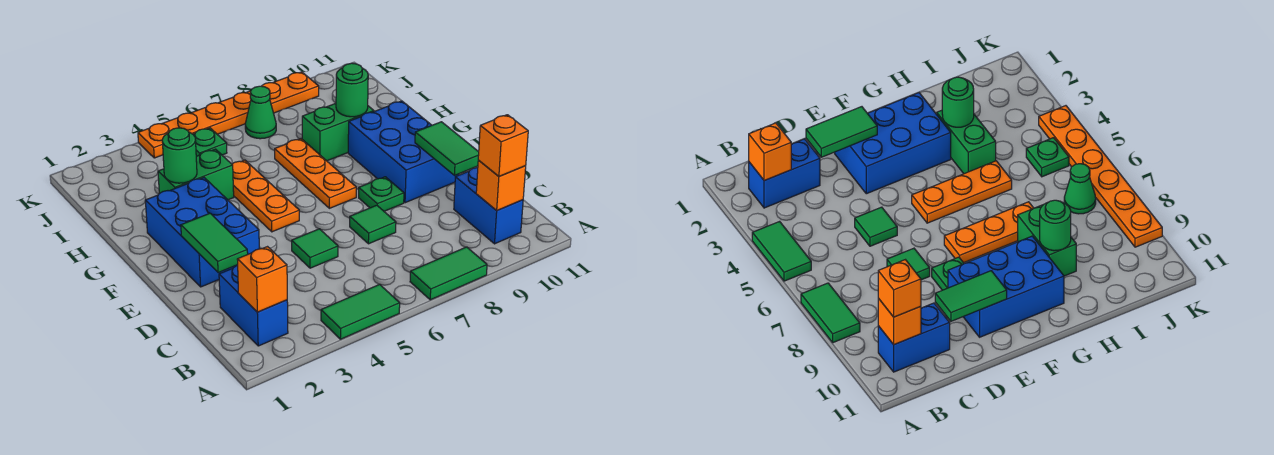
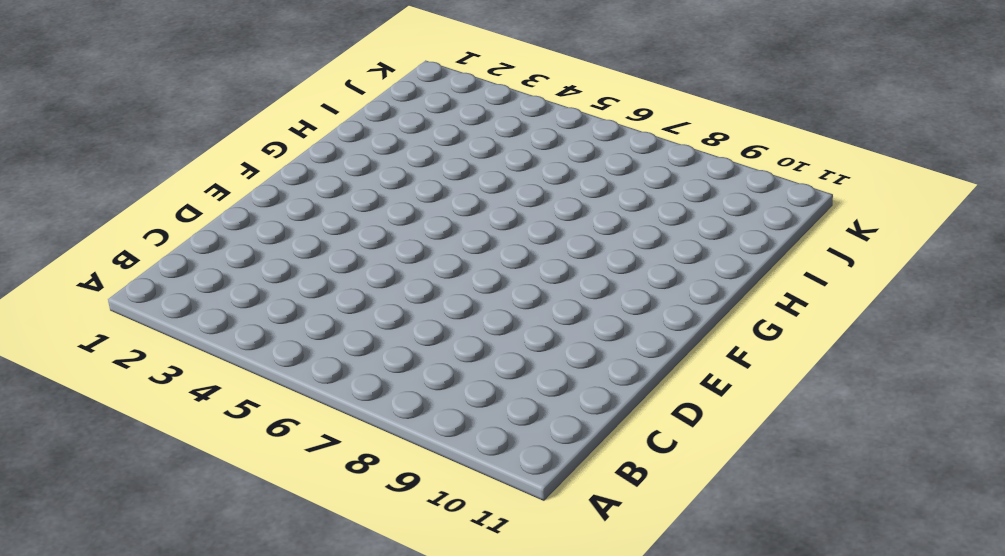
none -> green 1x2 tile [321,284,400,339]
none -> green 1x2 tile [410,247,487,300]
none -> blue 1x2 brick [219,265,288,346]

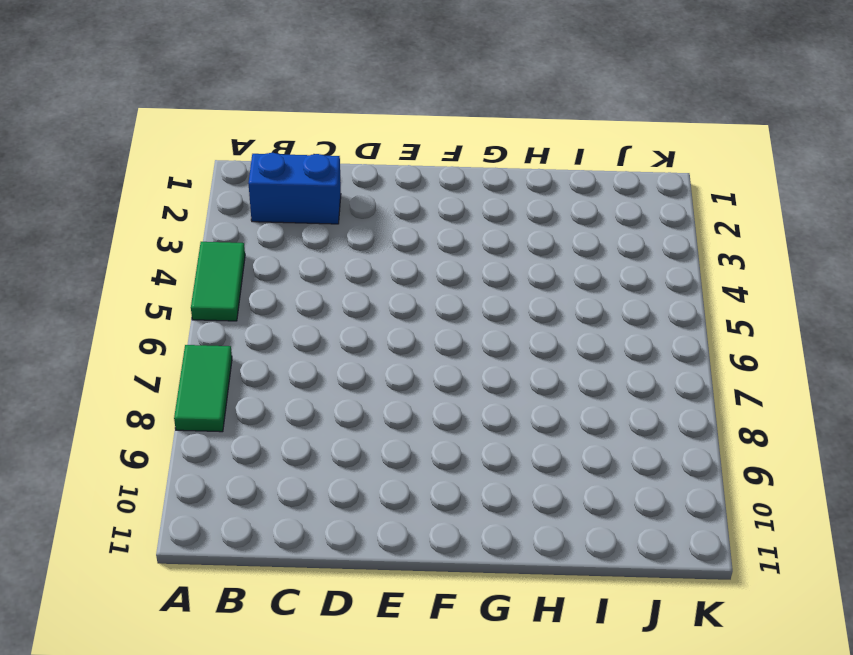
none -> blue 1x2 brick [454,167,523,244]
none -> green 1x1 tile [292,229,338,268]
none -> green 1x1 tile [350,205,396,244]

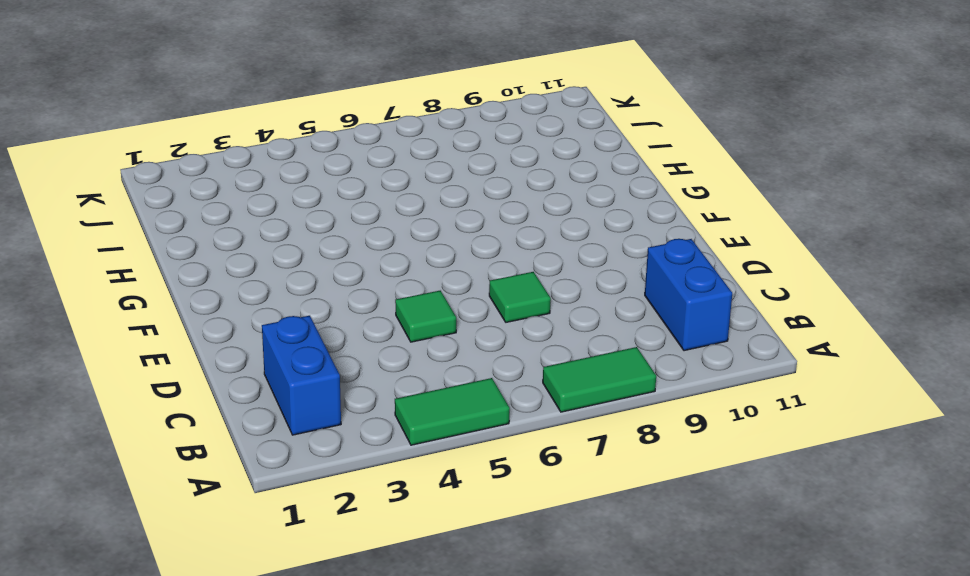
none -> blue 2x3 brick [145,178,259,287]
none -> green 1x1 plate [359,177,404,211]
none -> blue 2x3 brick [348,101,459,203]

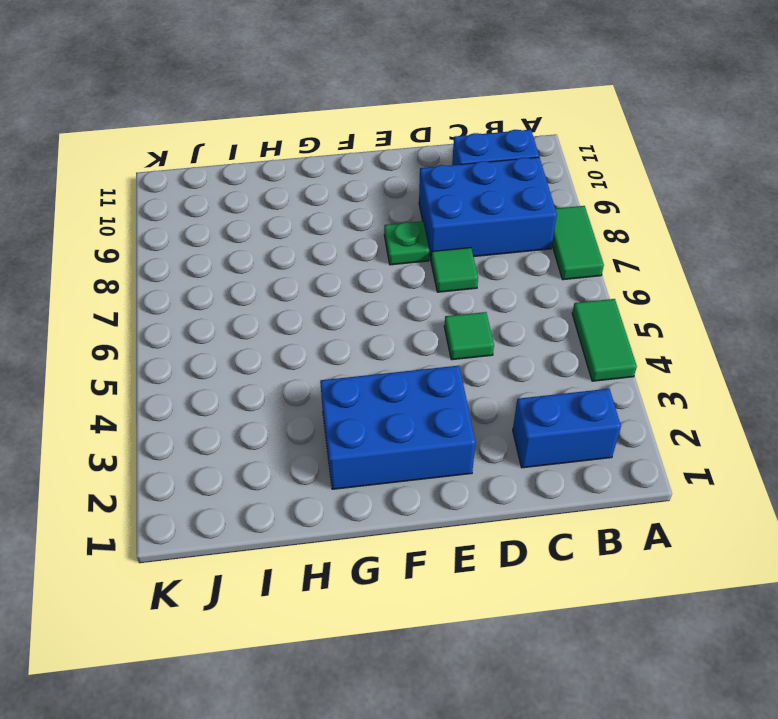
blue 2x3 brick [419,157,557,259] -> blue 2x3 brick moved to [348,101,459,203]
none -> orange 1x3 plate [232,160,299,232]
none -> orange 1x3 plate [275,139,356,208]
none -> green 1x2 brick [158,149,234,200]

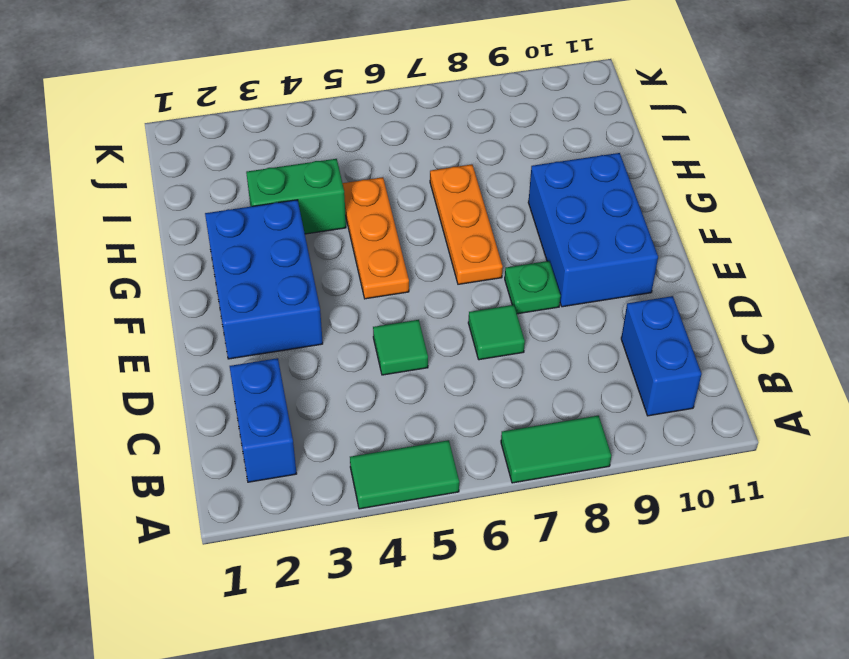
none -> green 1x2 brick [302,103,374,161]
none -> green 1x1 plate [193,128,227,156]
none -> green 1x1 cone [245,86,276,139]

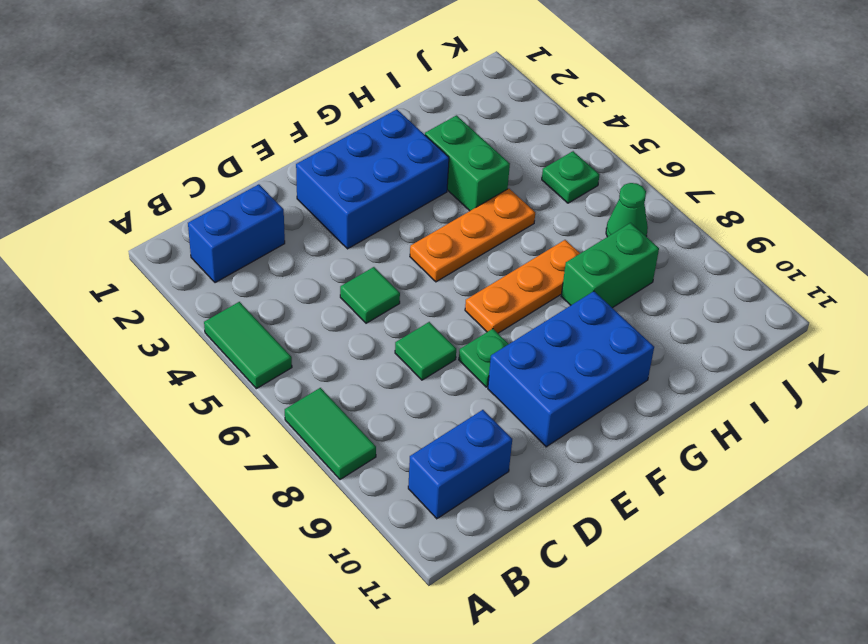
green 1x2 brick [561,223,659,308] -> green 1x2 brick turned to [302,103,374,161]
none -> orange 1x6 plate [138,72,319,158]
none -> orange 1x1 brick [237,247,287,312]
none -> orange 1x1 brick [476,160,526,211]

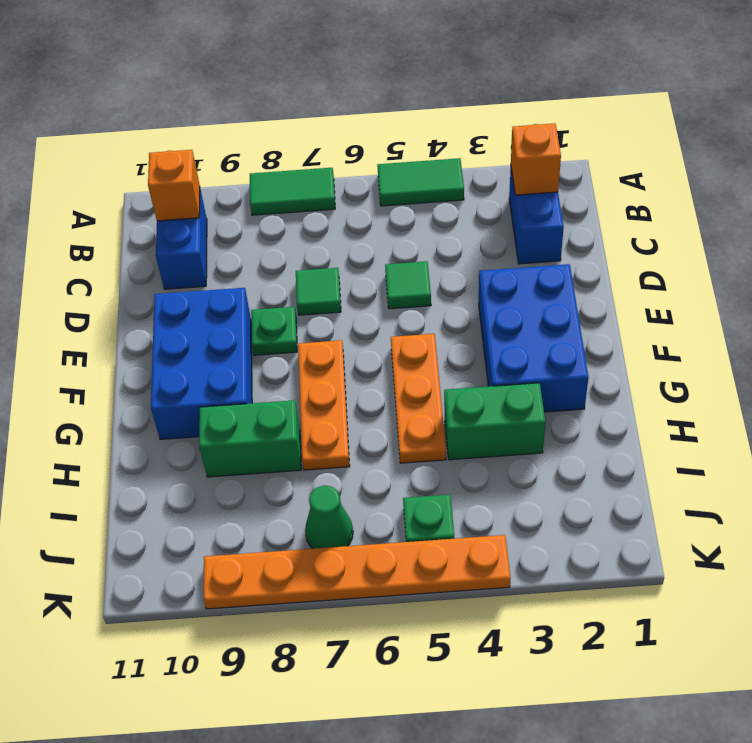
none -> green 1x2 tile [181,213,248,273]
none -> green 1x2 tile [415,122,479,175]
none -> green 1x1 round brick [162,128,197,183]

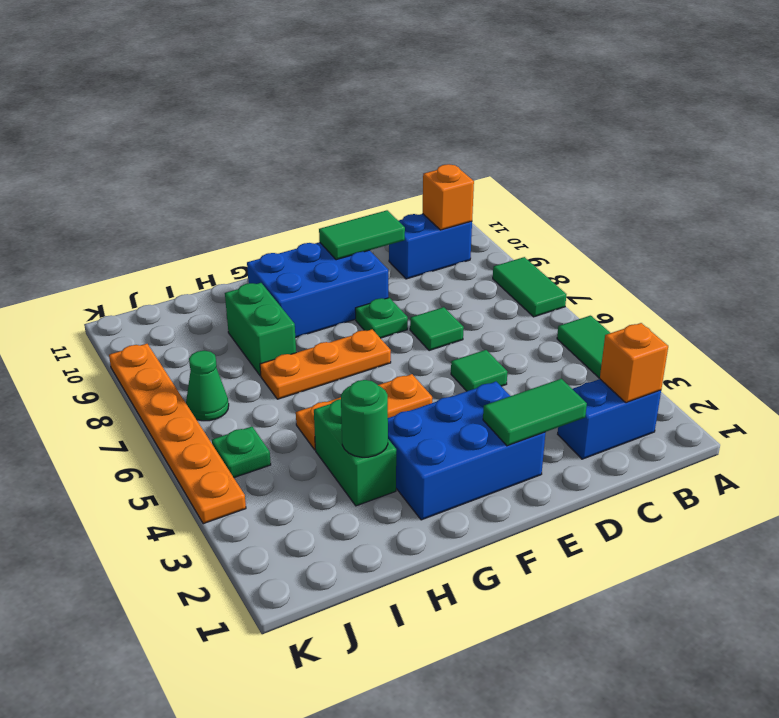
none -> green 1x1 round brick [336,63,368,117]
none -> orange 1x1 brick [478,115,528,176]

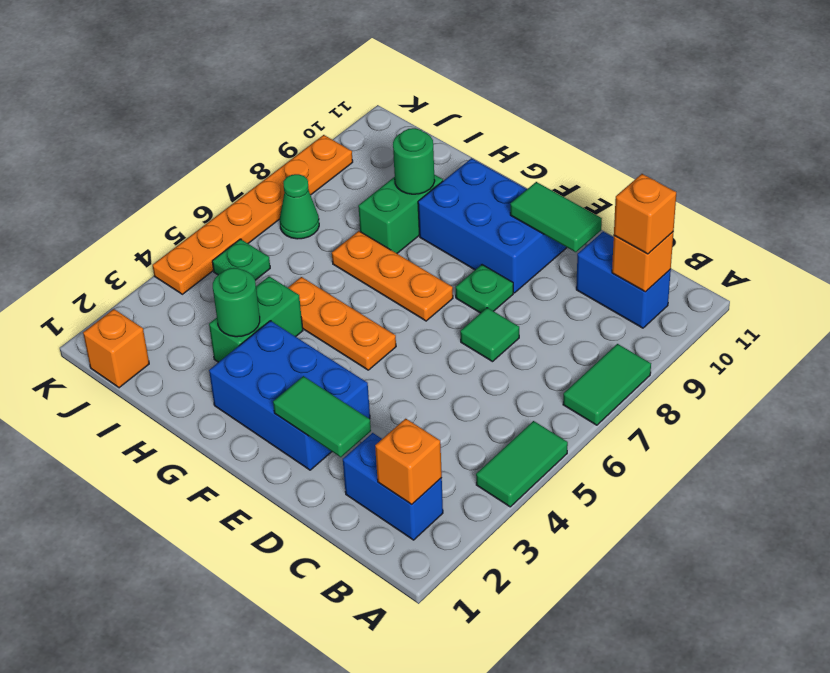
orange 1x1 brick [83,309,149,388] -> none
none -> green 1x1 tile [292,229,338,268]

